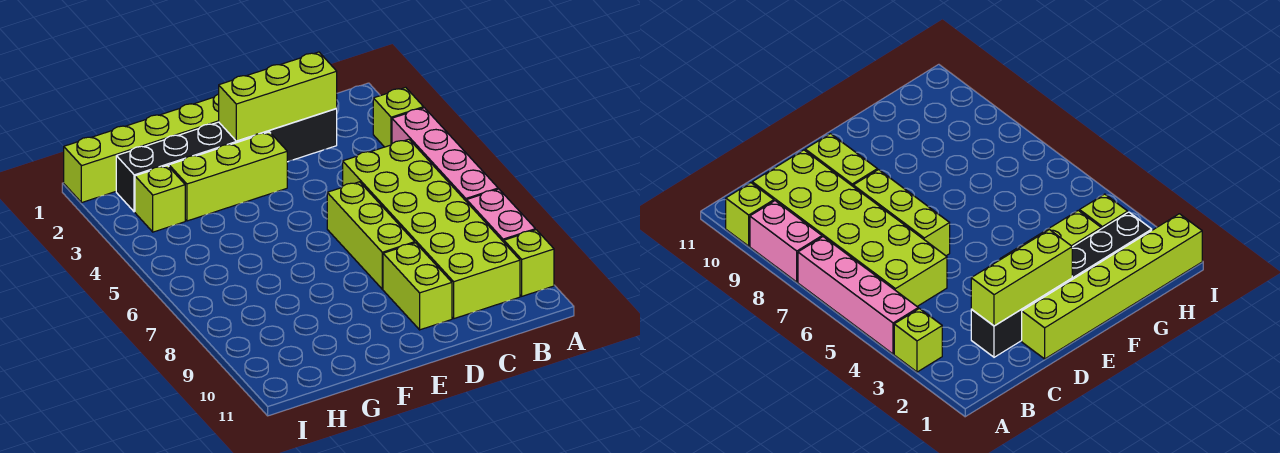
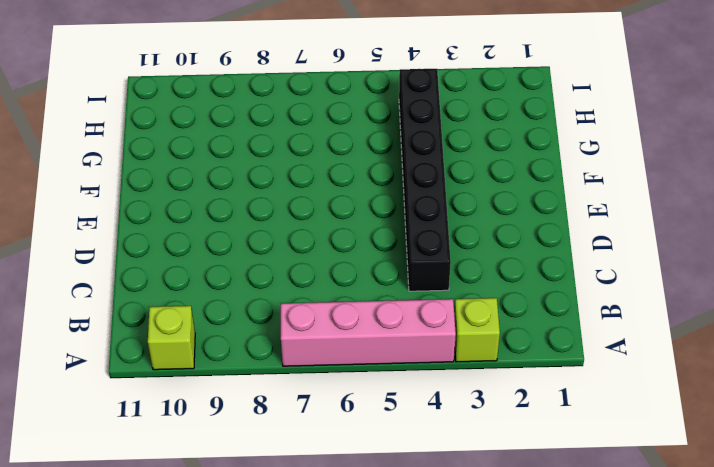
black 1x6 brick [399,69,451,291] -> black 1x6 brick moved to [116,108,337,212]
none -> pink 1x2 brick [467,189,535,242]
none -> lime 2x6 brick [343,139,520,319]
none -> lime 1x6 brick [64,94,219,203]

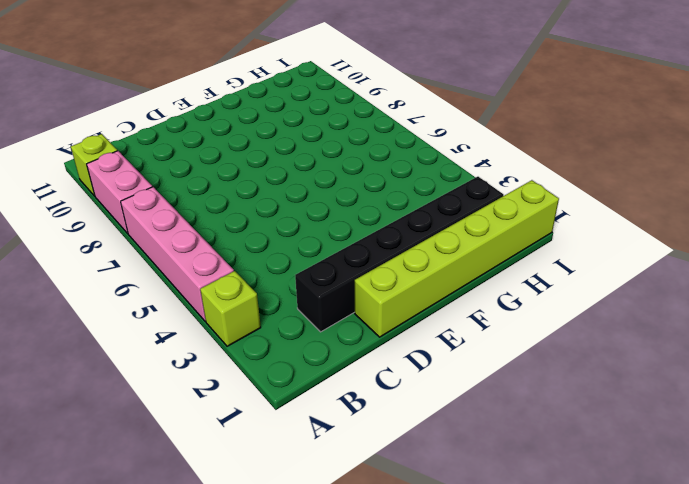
none -> lime 2x6 brick [343,139,520,319]
none -> lime 1x3 brick [327,182,415,289]
none -> lime 1x2 brick [383,243,452,330]

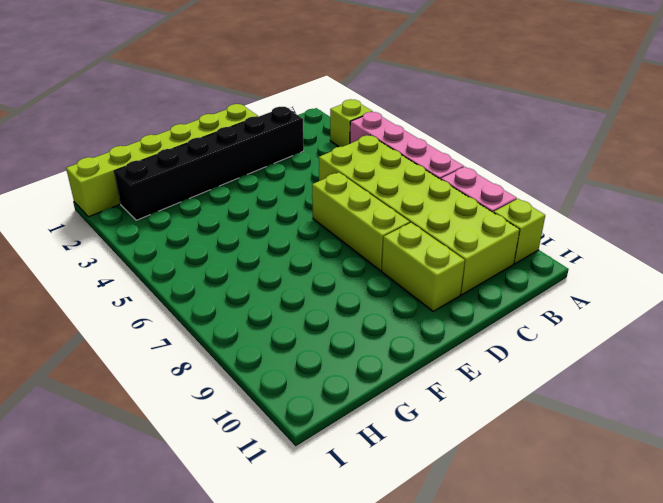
none -> lime 1x3 brick [169,132,287,221]
none -> lime 1x1 brick [135,165,185,232]
none -> lime 1x3 brick [219,52,337,141]

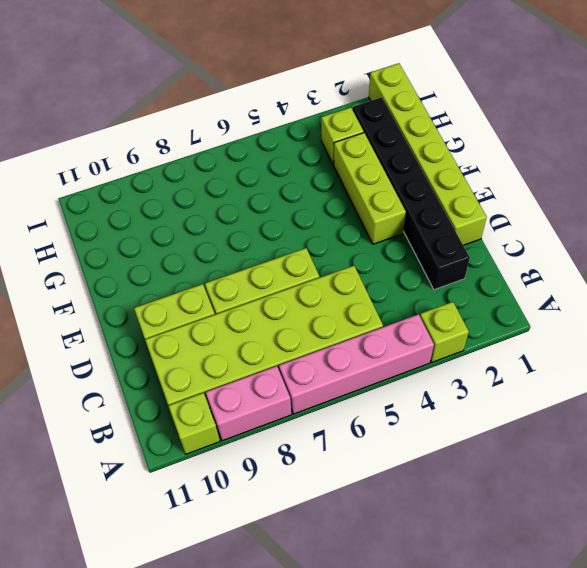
none -> lime 1x3 brick [219,52,337,141]

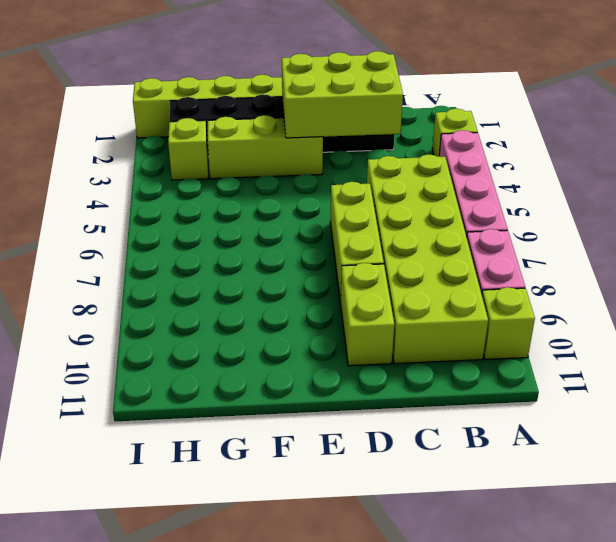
lime 2x3 brick [282,51,403,138] -> lime 1x3 brick [219,52,337,141]

